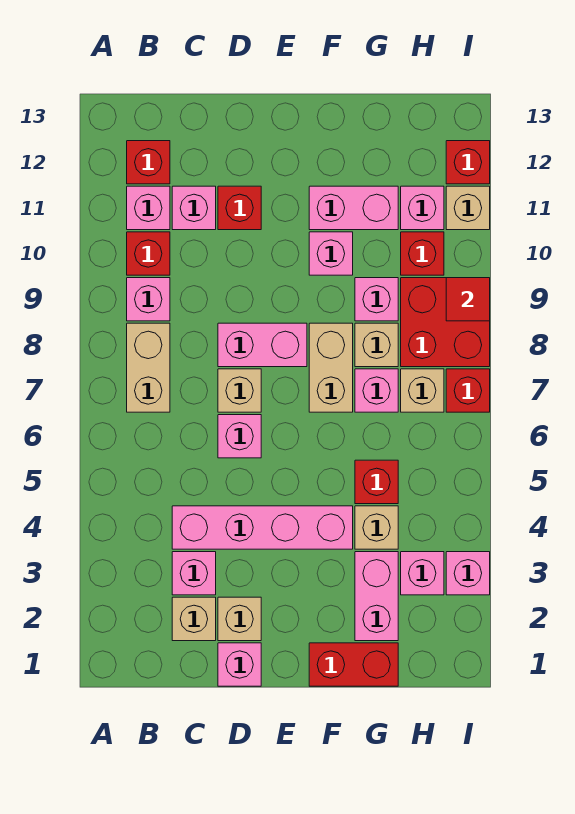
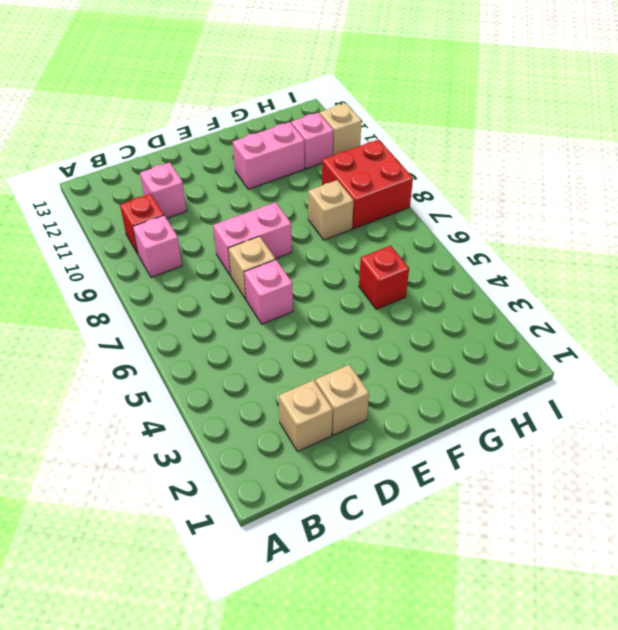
none -> tan 1x2 brick [127,323,170,412]
none -> pink 1x1 brick [127,186,170,230]
none -> red 1x1 brick [127,141,170,184]
none -> pink 1x1 brick [172,552,216,595]

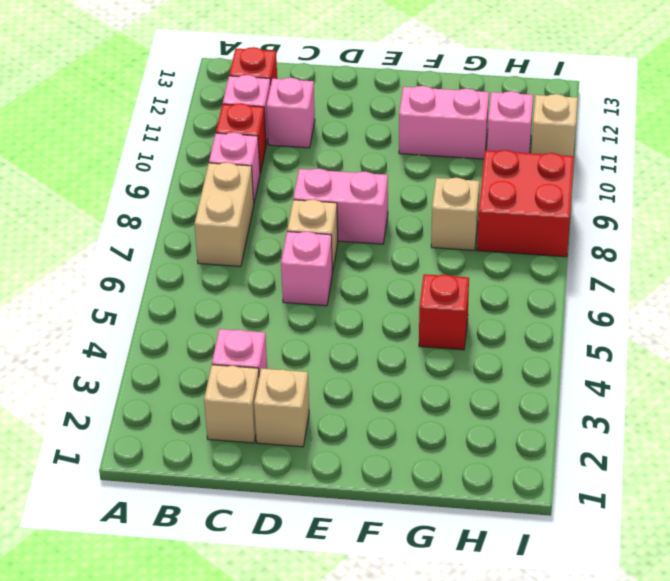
none -> pink 1x4 brick [172,506,353,549]
none -> pink 1x1 brick [218,643,261,686]
none -> red 1x1 brick [218,186,261,230]
none -> red 1x2 brick [309,643,398,686]

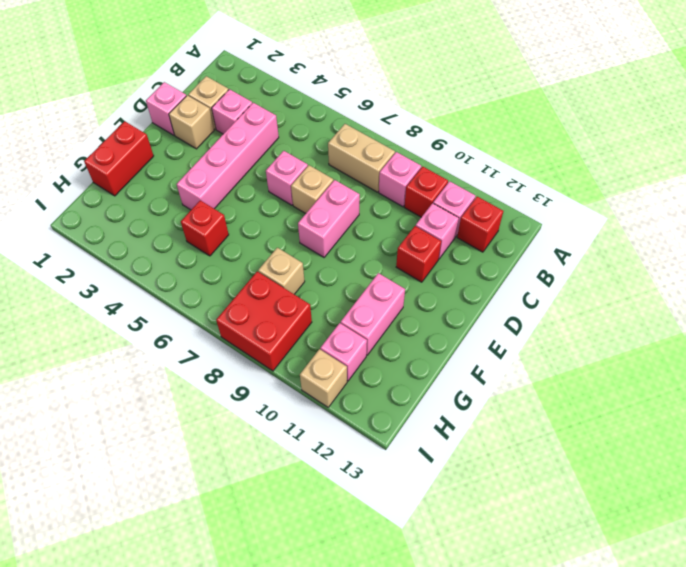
none -> tan 1x2 brick [309,323,353,412]
none -> pink 1x1 brick [309,232,353,275]
none -> pink 1x2 brick [355,552,398,641]
none -> tan 1x1 brick [355,506,398,549]

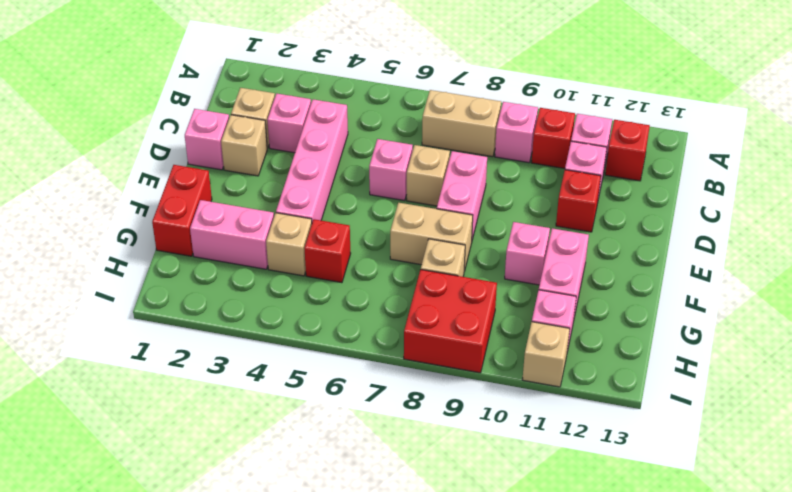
none -> pink 1x1 brick [355,369,398,412]
none -> pink 1x1 brick [355,278,398,321]
none -> pink 1x1 brick [401,552,444,595]
none -> tan 1x1 brick [401,369,444,412]

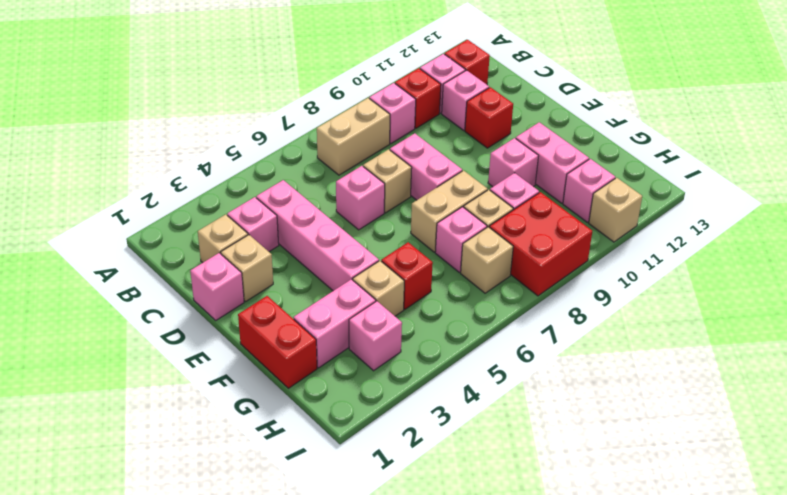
none -> red 1x1 brick [401,232,444,275]
none -> pink 1x1 brick [446,552,490,595]
none -> red 1x1 brick [446,369,490,412]
none -> red 1x1 brick [446,141,490,184]

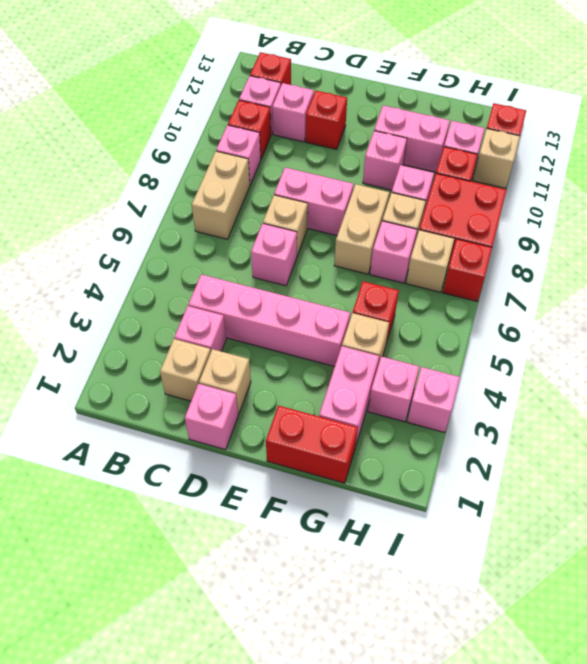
none -> red 1x1 tile [446,278,490,321]

